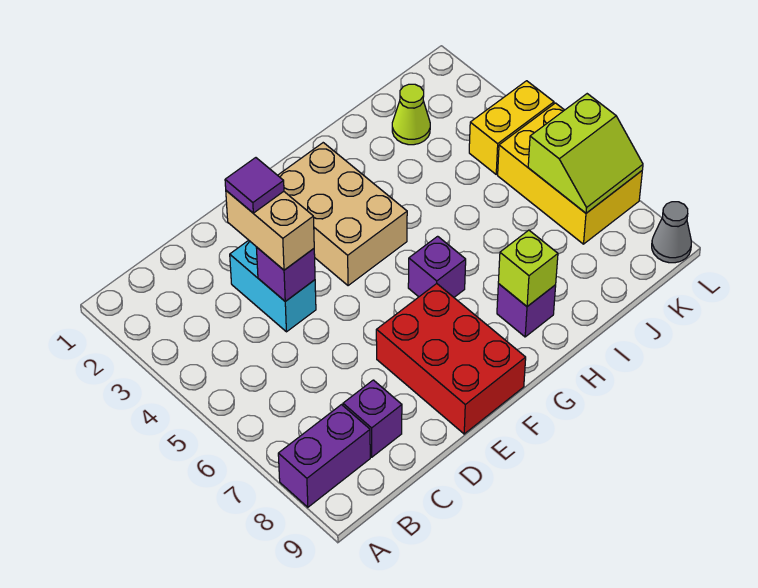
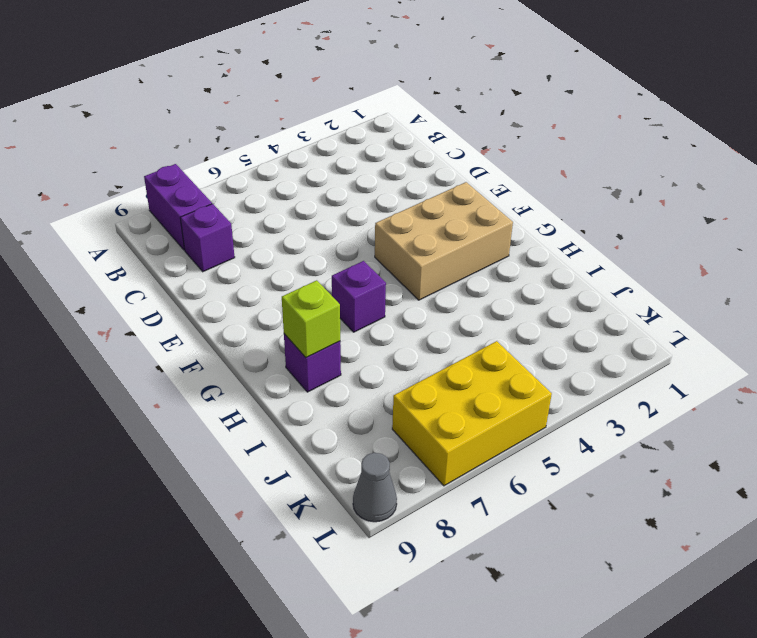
none -> cyan 1x2 brick [230,240,316,332]
none -> red 2x3 brick [376,284,526,434]
none -> lime 1x1 cone [392,84,430,145]

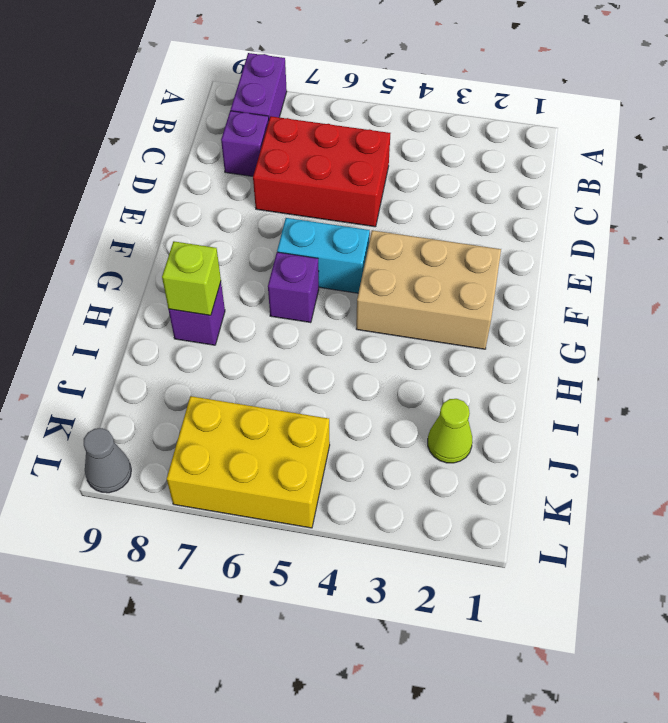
red 2x3 brick [253,116,390,227] -> red 2x3 brick moved to [376,284,526,434]
cyan 1x2 brick [277,218,370,293] -> cyan 1x2 brick moved to [230,240,316,332]
none -> yellow 1x2 brick [469,81,554,174]
none -> purple 1x1 brick [256,247,315,301]
none -> lime 2x2 slope [528,94,643,213]

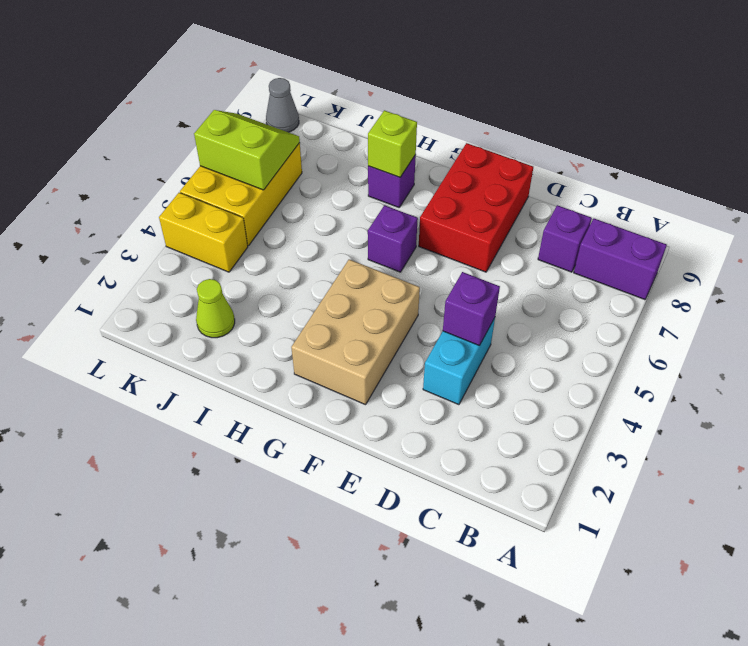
none -> tan 1x2 brick [226,191,314,270]
none -> purple 1x1 tile [225,158,284,213]

